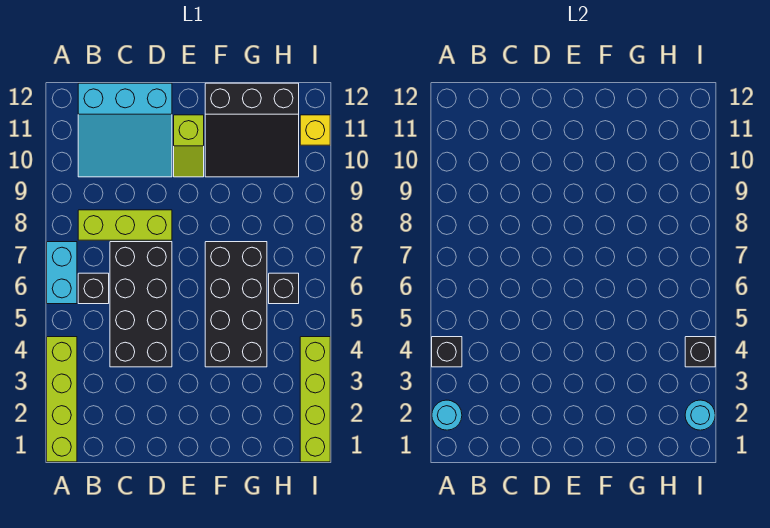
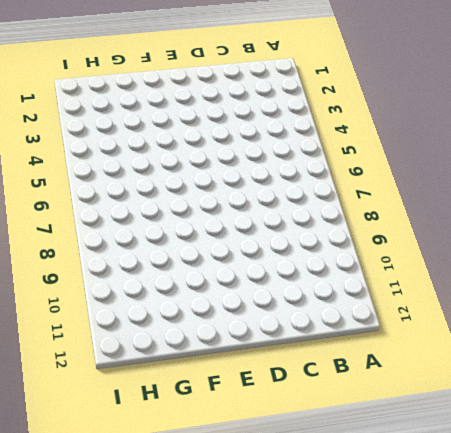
none -> lime 1x4 brick [47,337,77,462]
none -> cyan 1x2 brick [47,242,77,304]
none -> black 1x1 brick [78,273,109,304]

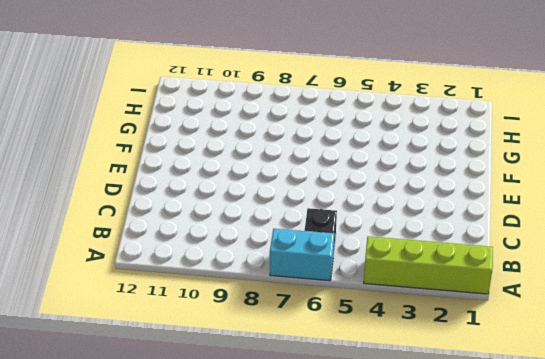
none -> lime 1x3 brick [78,210,172,240]
none -> cyan 3x3 slope [78,83,172,177]
none -> black 2x4 brick [110,242,172,367]

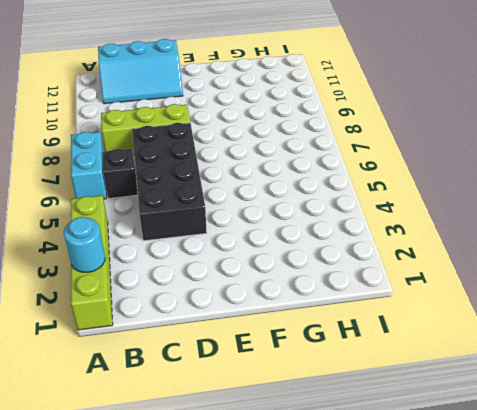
cyan 2x3 slope [98,39,183,104] -> cyan 3x3 slope [78,83,172,177]
none -> lime 1x2 slope [174,115,204,177]
none -> black 2x4 brick [205,242,267,367]
none -> black 3x3 slope [205,83,299,177]

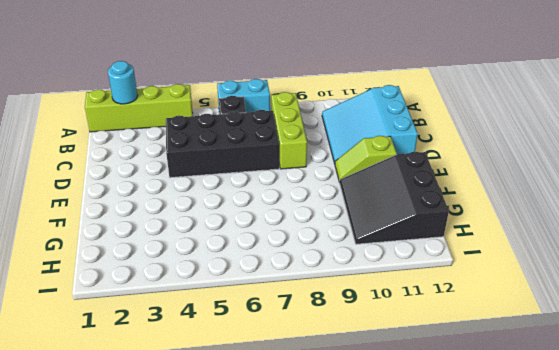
none -> black 2x4 brick [205,242,267,367]
none -> black 1x1 brick [269,273,299,304]
none -> lime 1x4 brick [300,337,330,462]

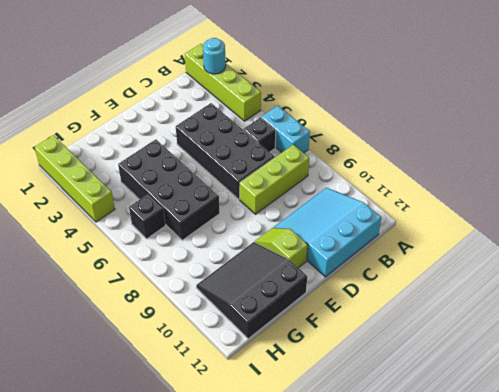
none -> yellow 1x1 brick [300,115,330,145]
none -> black 1x1 brick [432,337,462,367]
none -> cyan 1x1 round brick [685,400,715,430]

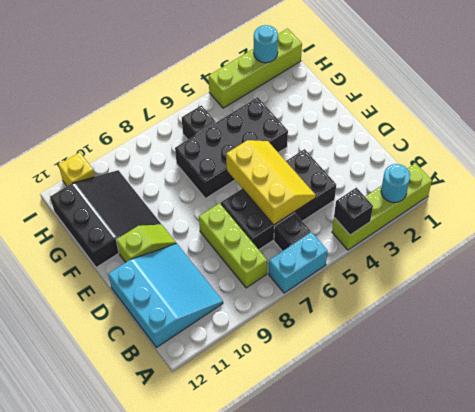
yellow 2x3 slope [226,140,316,225] -> none
none -> black 1x1 brick [685,337,715,367]

